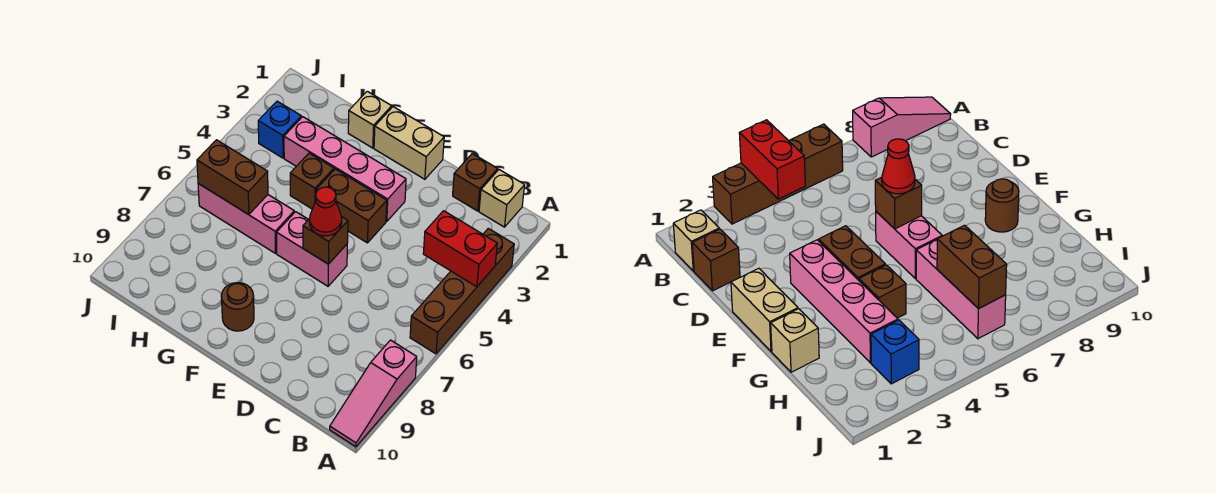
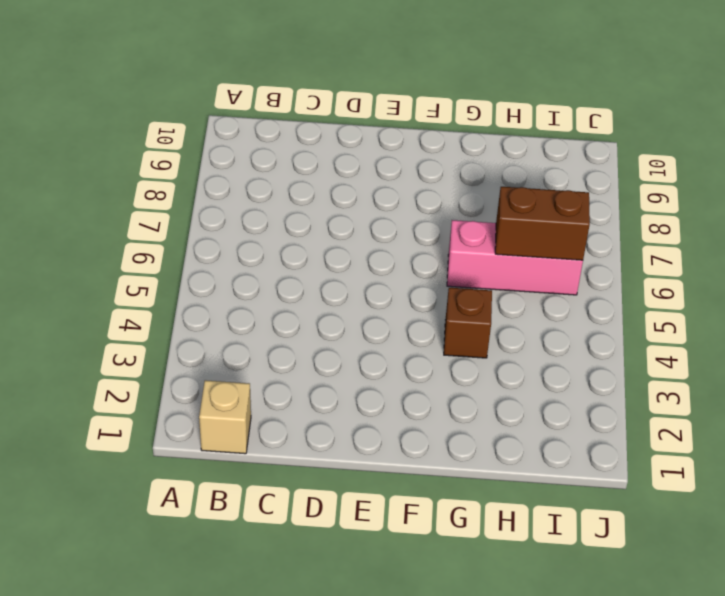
none -> brown 1x4 brick [410,228,514,354]
none -> pink 1x3 slope [330,340,417,447]
none -> brown 1x1 brick [453,154,498,211]

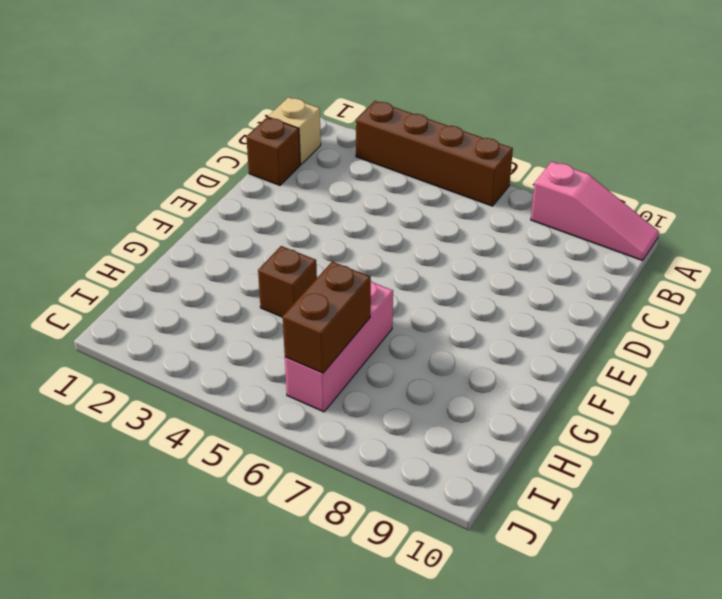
none -> tan 1x2 brick [374,107,444,179]
none -> pink 1x4 brick [284,117,406,221]
none -> brown 1x2 brick [316,169,387,243]

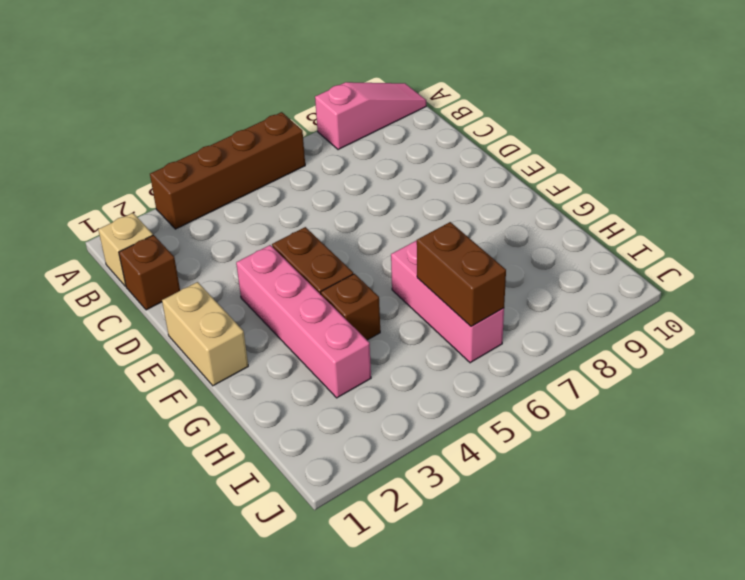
none -> pink 1x2 brick [276,212,347,286]
none -> brown 1x1 round brick [221,283,254,331]
none -> tan 1x1 brick [348,91,392,148]

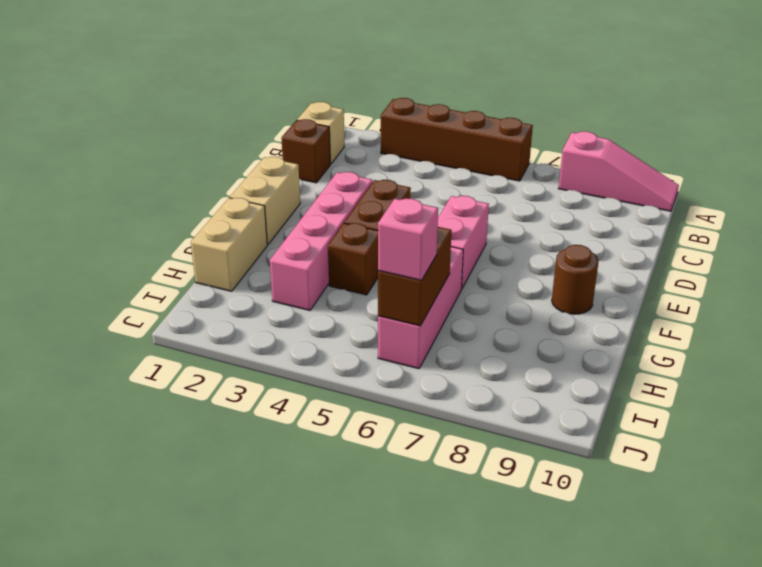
tan 1x2 brick [191,198,267,291] -> tan 1x1 brick [348,91,392,148]
pink 1x1 brick [378,198,438,280] -> none
none -> blue 1x1 brick [258,101,301,158]
none -> red 1x2 brick [423,211,497,287]
none -> brown 1x1 brick [303,217,348,264]

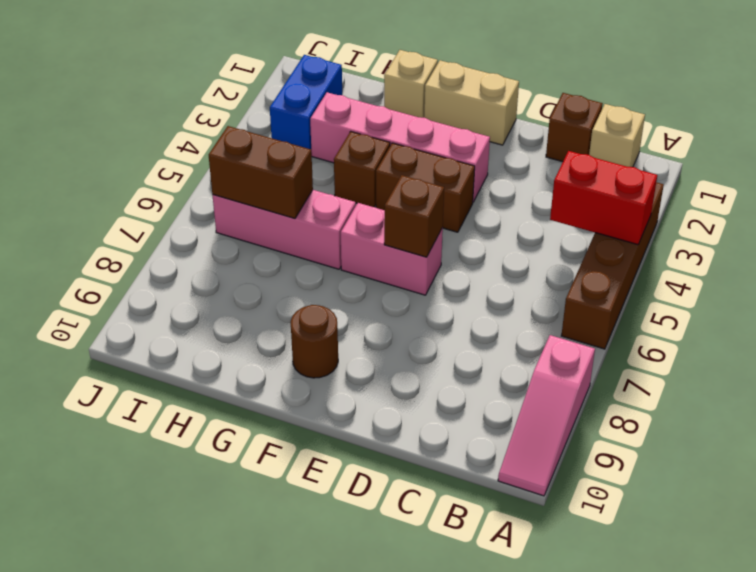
blue 1x2 brick [270,55,342,149] -> blue 1x1 brick [258,101,301,158]
none -> red 1x1 cone [309,187,342,236]

